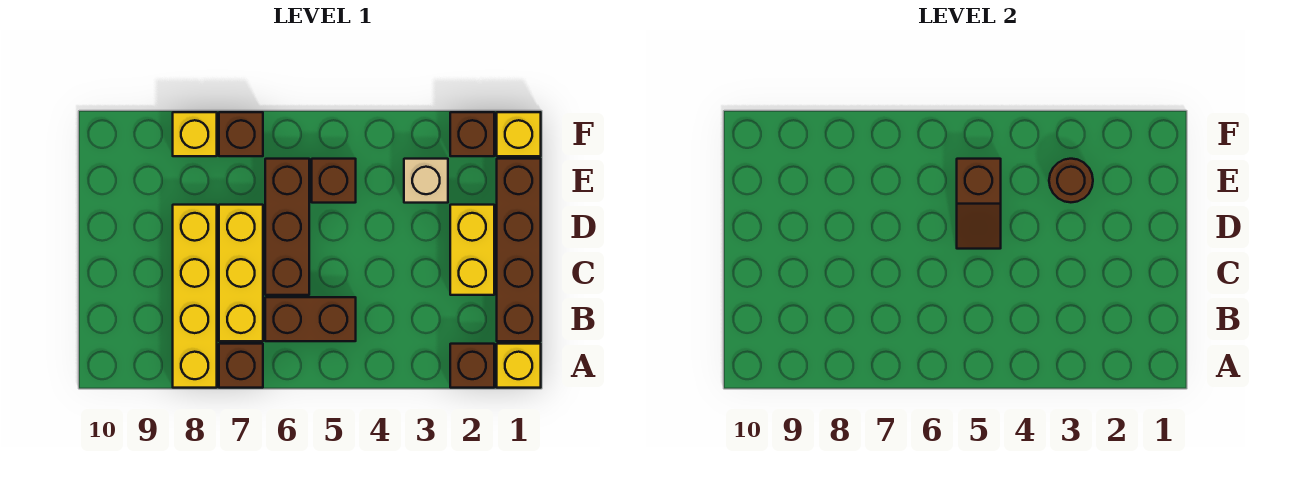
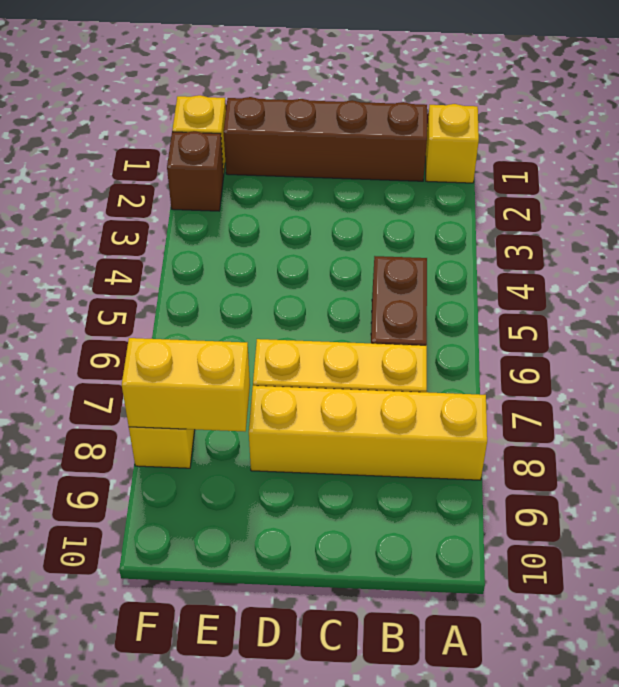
yellow 1x2 brick [122,338,250,431] -> yellow 1x2 brick moved to [450,205,494,295]
none -> brown 1x1 brick [450,344,494,388]
none -> brown 1x1 brick [219,344,263,388]
none -> brown 1x3 brick [265,159,309,295]

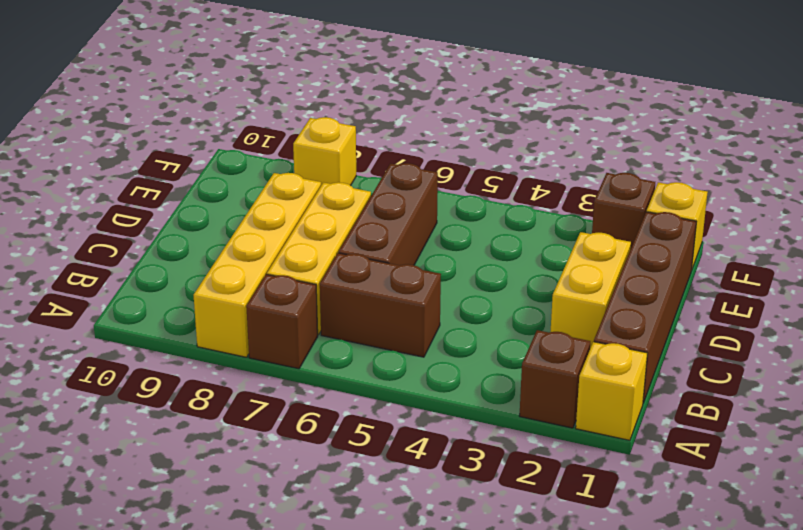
none -> tan 1x1 brick [404,159,448,203]
none -> brown 1x1 brick [312,159,356,203]
none -> brown 1x1 brick [219,112,263,156]

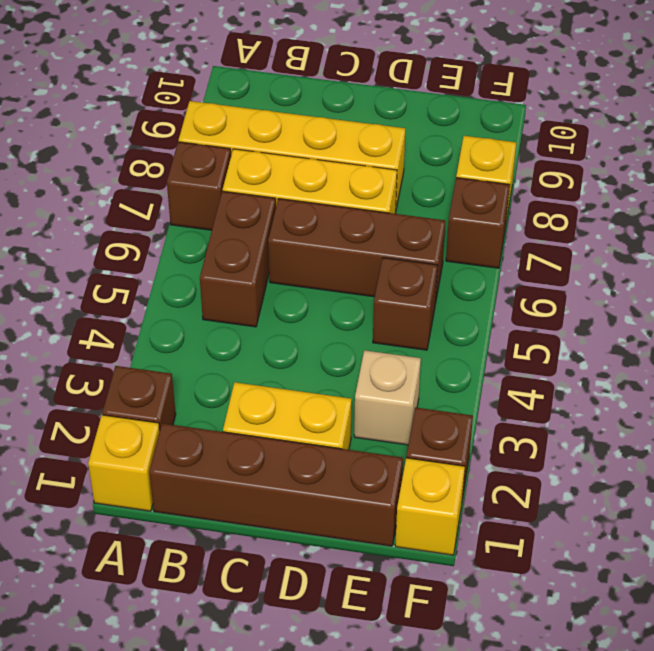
none -> brown 1x2 slope [957,159,1001,249]
none -> brown 1x1 round brick [1049,159,1093,202]

